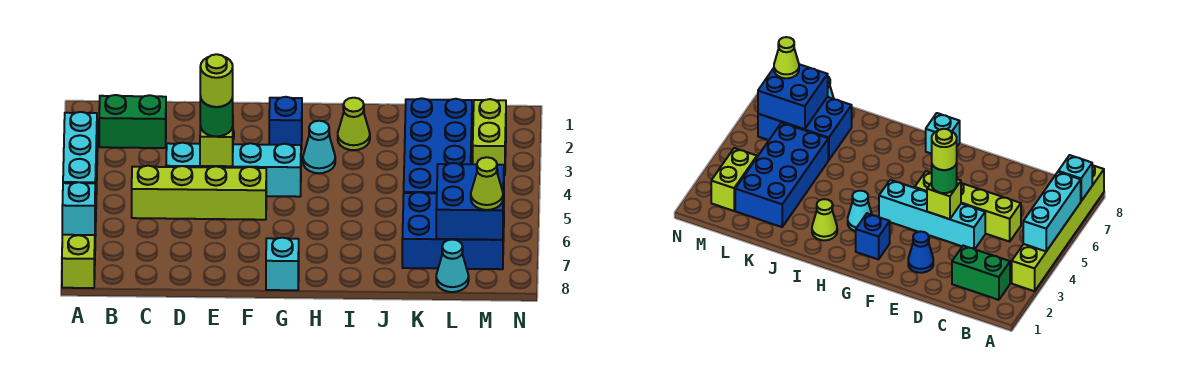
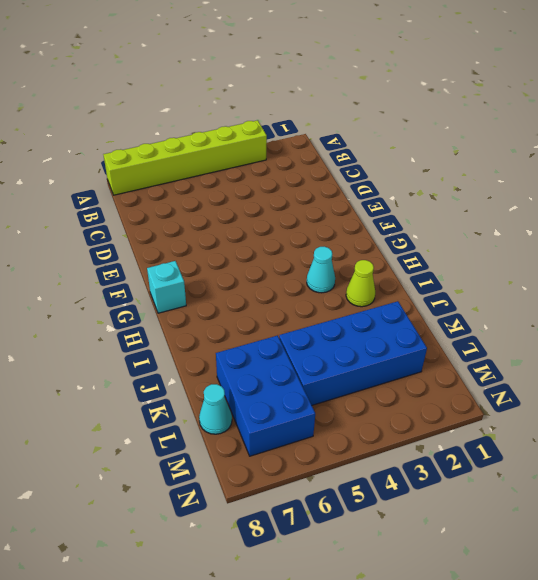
none -> green 1x2 brick [99,95,166,148]
none -> lime 1x4 brick [132,166,266,220]
none -> cyan 1x4 brick [166,143,301,197]

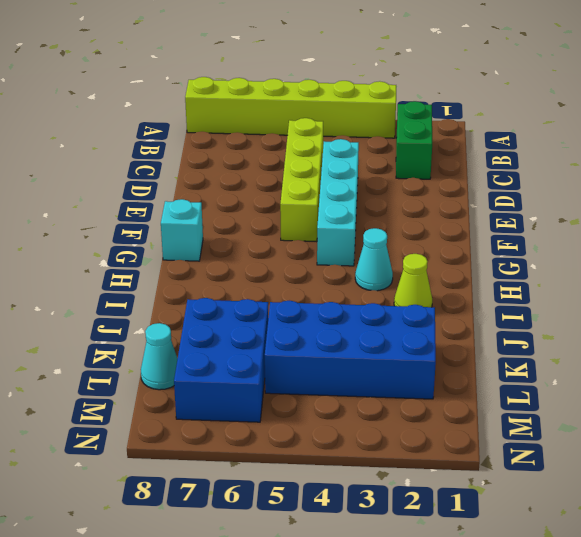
none -> blue 1x1 cone [908,231,933,273]
none -> blue 1x1 brick [269,97,302,149]
none -> lime 1x2 brick [473,99,506,175]

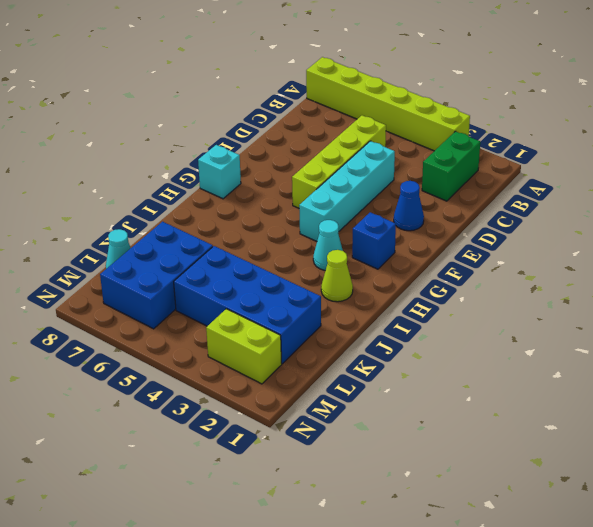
none -> cyan 1x3 brick [63,112,97,207]
none -> cyan 1x1 brick [62,182,95,235]
none -> lime 1x1 brick [200,126,233,166]

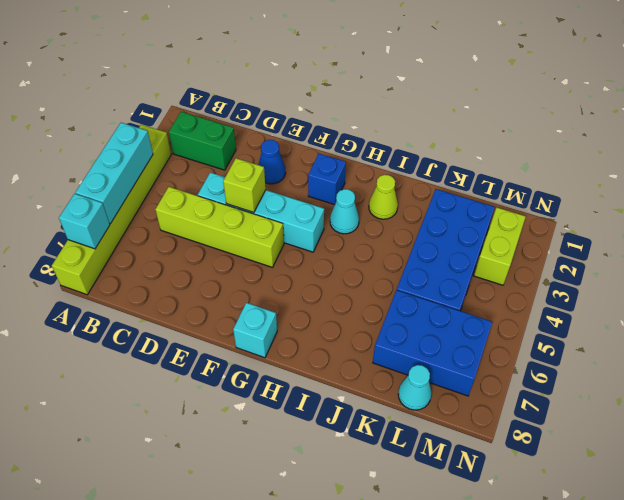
none -> blue 2x2 brick [436,163,504,240]
none -> green 1x1 round brick [200,97,233,137]
none -> lime 1x1 cone [471,157,503,210]

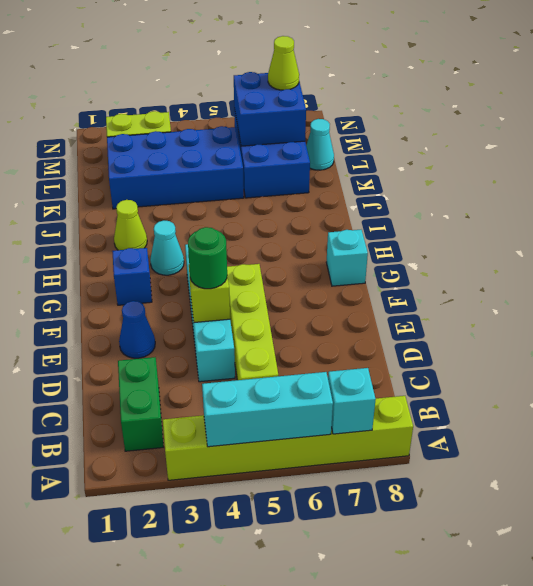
none -> lime 1x1 round brick [200,54,233,107]

